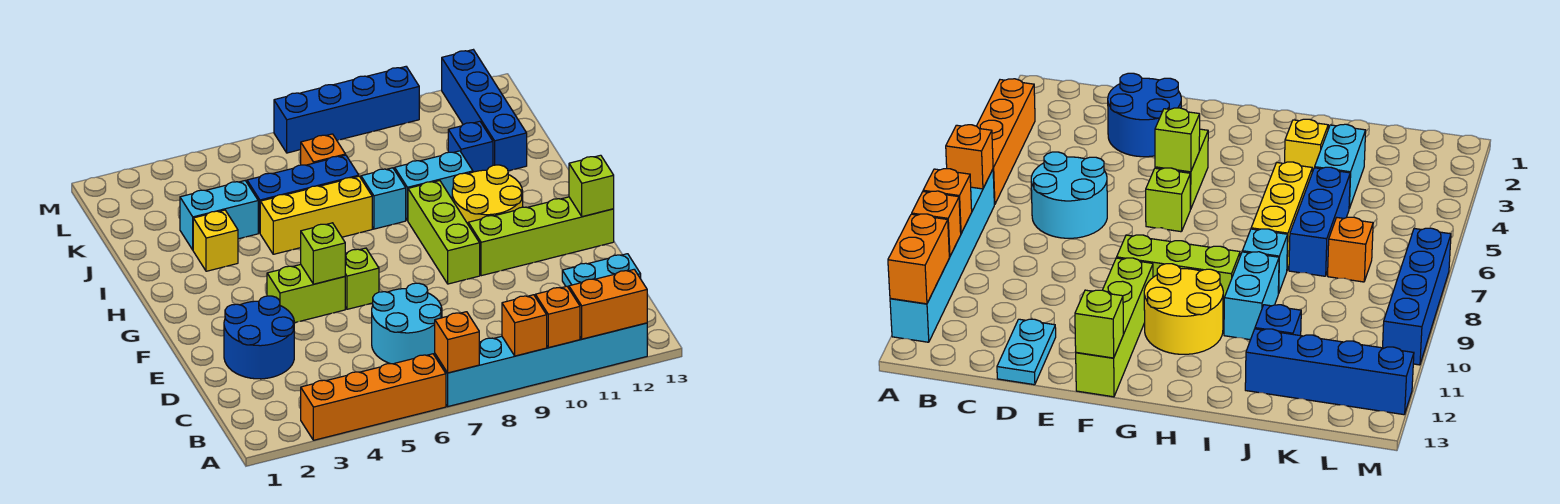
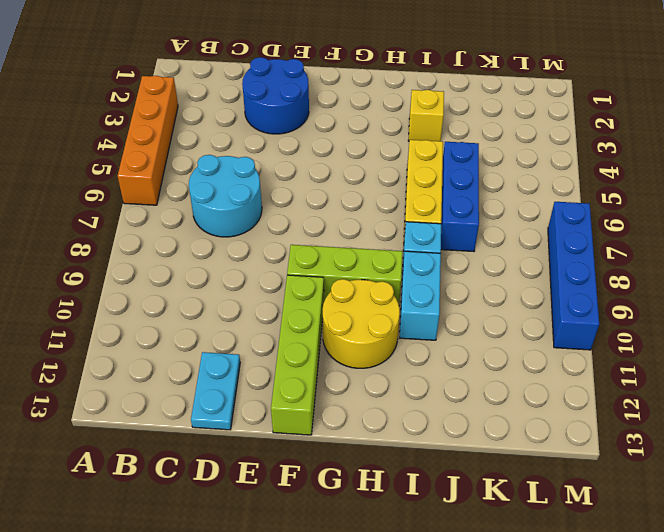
none -> cyan 1x6 brick [435,323,647,406]
none -> lime 1x2 brick [267,265,345,323]
none -> lime 1x1 brick [345,248,379,309]

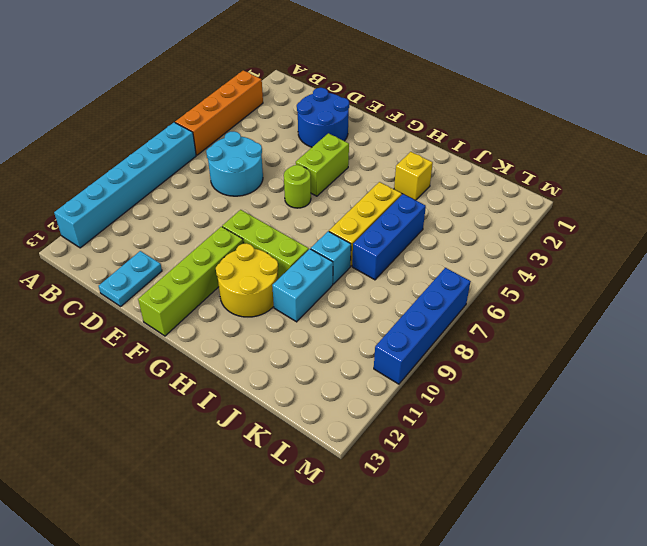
lime 1x1 round brick [284,165,311,208] -> lime 1x1 brick [345,248,379,309]
none -> cyan 1x2 brick [180,181,258,250]
none -> blue 1x1 brick [448,121,493,172]
none -> blue 1x4 brick [442,50,527,171]

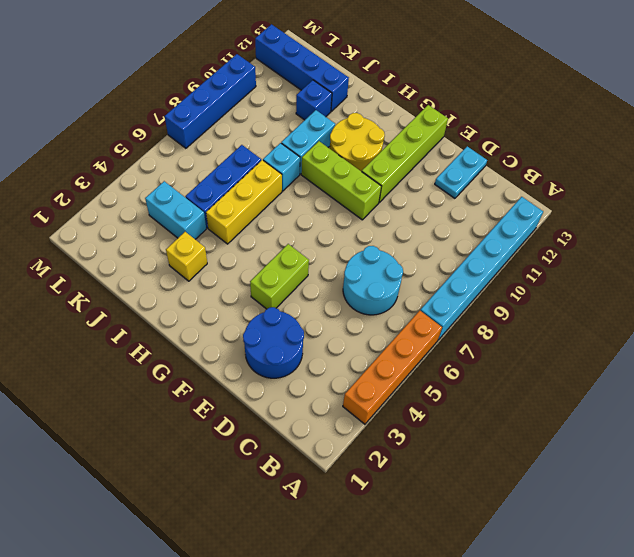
cyan 1x2 brick [145,181,206,239] -> cyan 1x2 brick turned to [180,181,258,250]
none -> lime 1x1 brick [345,248,379,309]
none -> orange 1x1 brick [301,134,345,165]
none -> orange 1x1 brick [435,312,479,373]

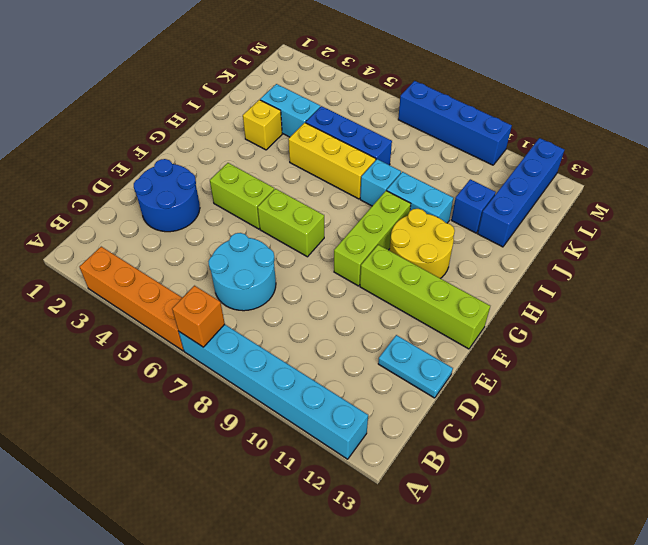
lime 1x2 brick [258,189,324,257] -> lime 1x1 brick [345,248,379,309]
none -> orange 1x1 brick [301,134,345,165]
none -> orange 1x1 brick [502,295,547,356]
none -> orange 1x1 brick [535,286,580,348]

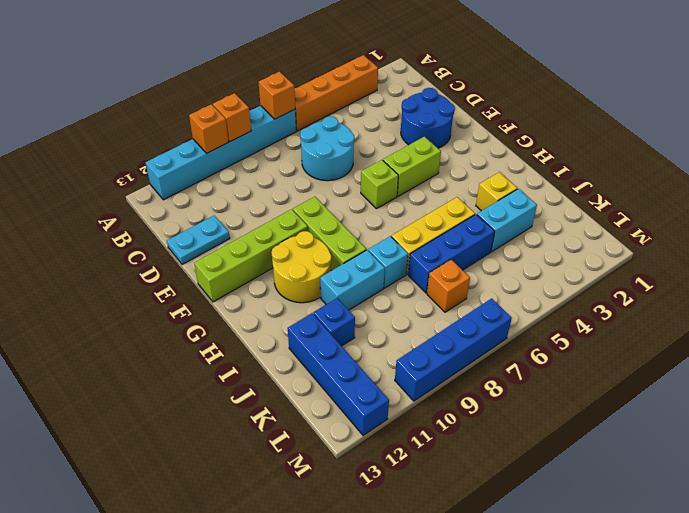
none -> orange 1x2 brick [569,270,647,339]
none -> lime 1x1 brick [301,223,345,284]
none -> lime 1x1 brick [569,155,614,217]

